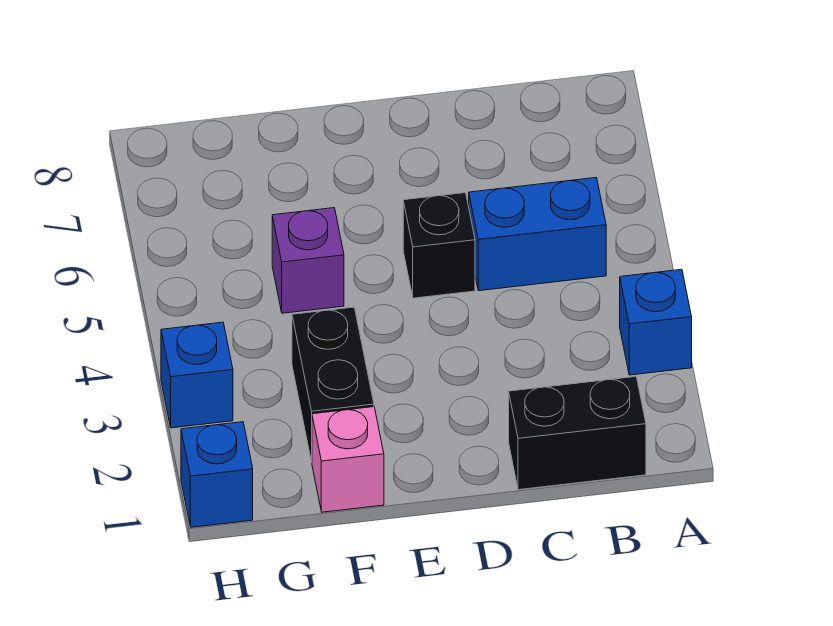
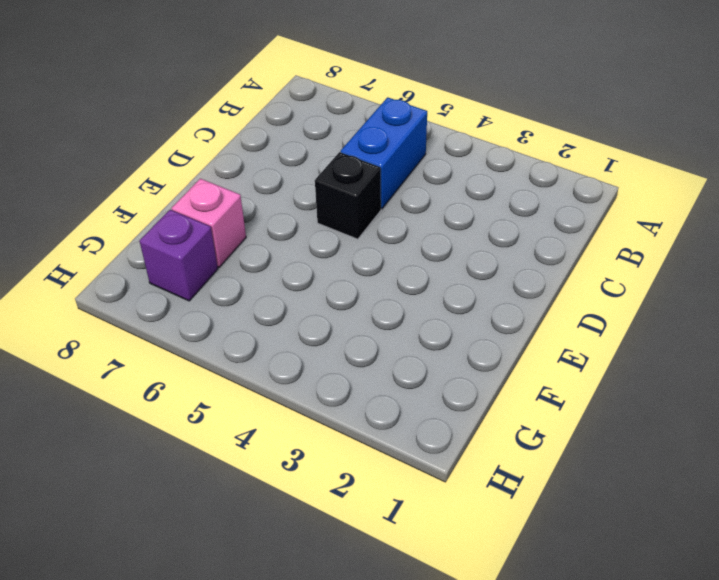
pink 1x1 brick [172,179,246,267] -> pink 1x1 brick moved to [312,407,384,512]
purple 1x1 brick [140,210,218,301] -> purple 1x1 brick moved to [272,208,344,313]
none -> blue 1x1 brick [620,269,692,375]
none -> black 1x2 brick [509,377,646,490]

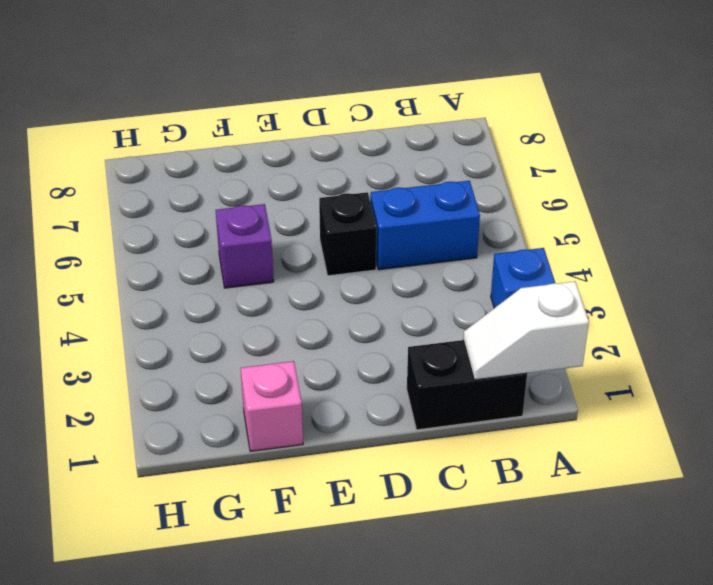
white 1x2 slope [463,281,589,380] -> none
none -> black 1x2 brick [292,307,374,462]
none -> blue 1x1 brick [181,422,253,527]

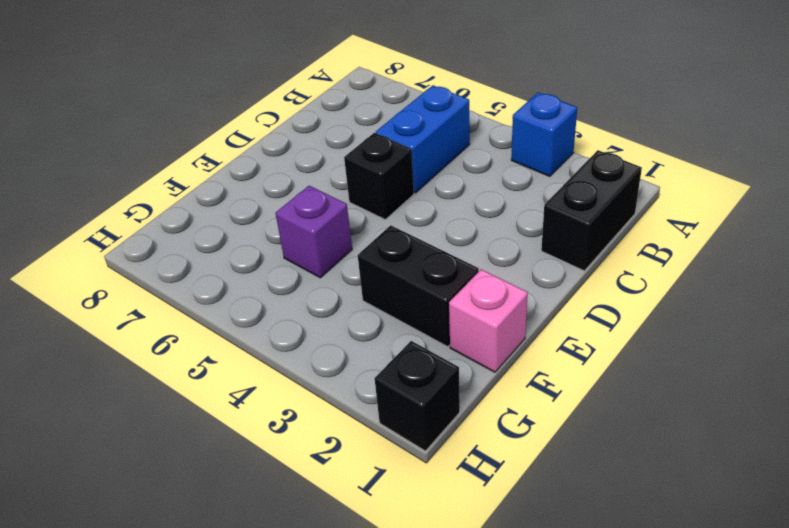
black 1x1 brick [374,341,460,451] -> blue 1x1 brick [181,422,253,527]
none -> blue 1x1 brick [161,322,233,428]

